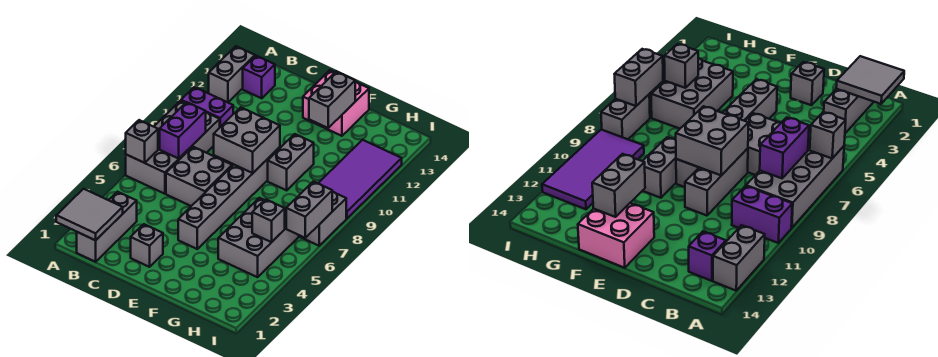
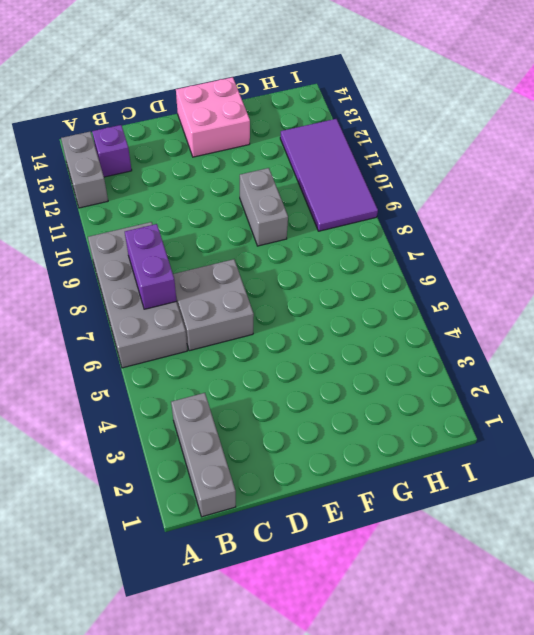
none -> purple 1x2 brick [181,87,233,127]
none -> grey 1x1 brick [131,224,163,267]
none -> grey 1x3 brick [685,148,748,216]

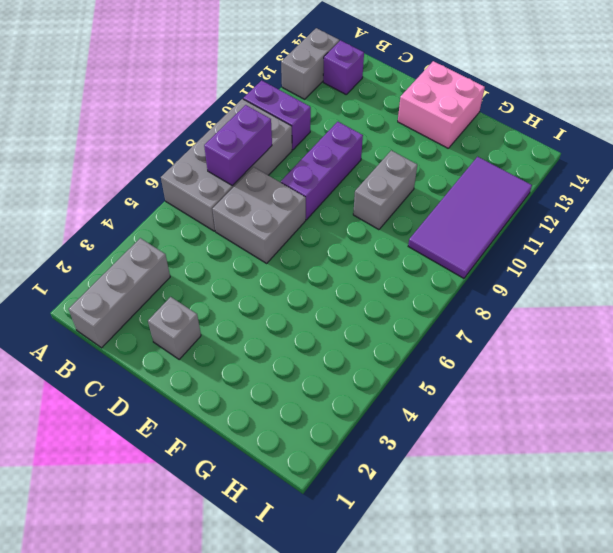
purple 1x3 brick [281,122,363,220] -> grey 1x3 brick [685,148,748,216]
none -> grey 1x6 brick [178,147,280,249]
none -> grey 2x3 brick [218,198,299,277]
none -> grey 1x2 brick [300,192,346,246]

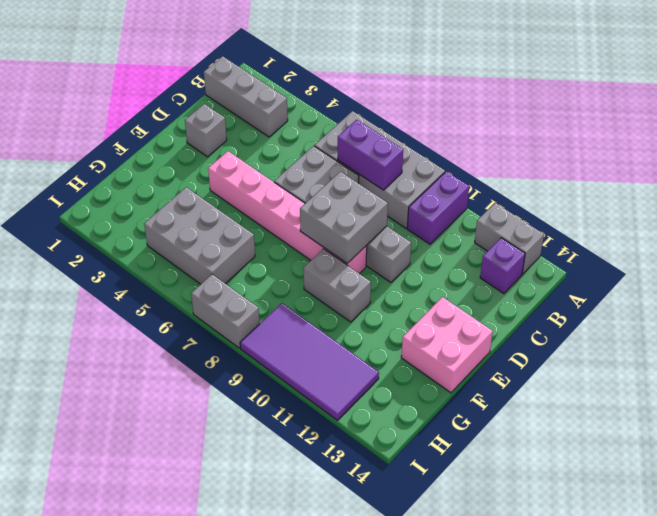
pink 1x6 brick [208,151,367,274] -> grey 1x6 brick [178,147,280,249]
none -> grey 2x2 tile [56,189,123,240]
none -> grey 1x1 brick [126,120,158,163]
none -> grey 1x2 brick [309,72,355,128]

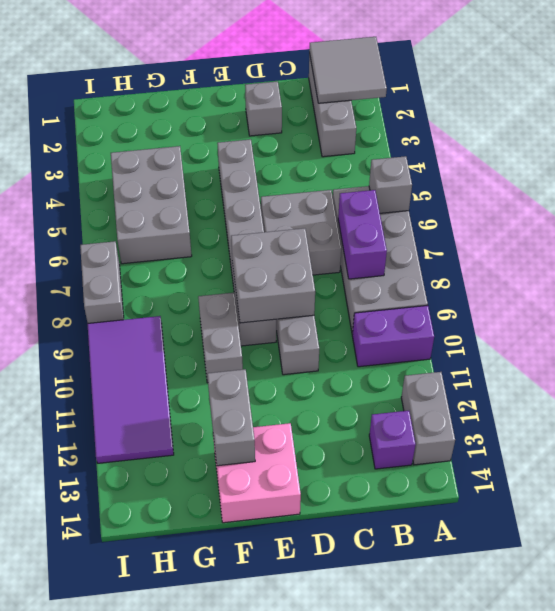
none -> grey 1x1 brick [252,199,285,242]
none -> grey 1x2 brick [286,181,332,238]

